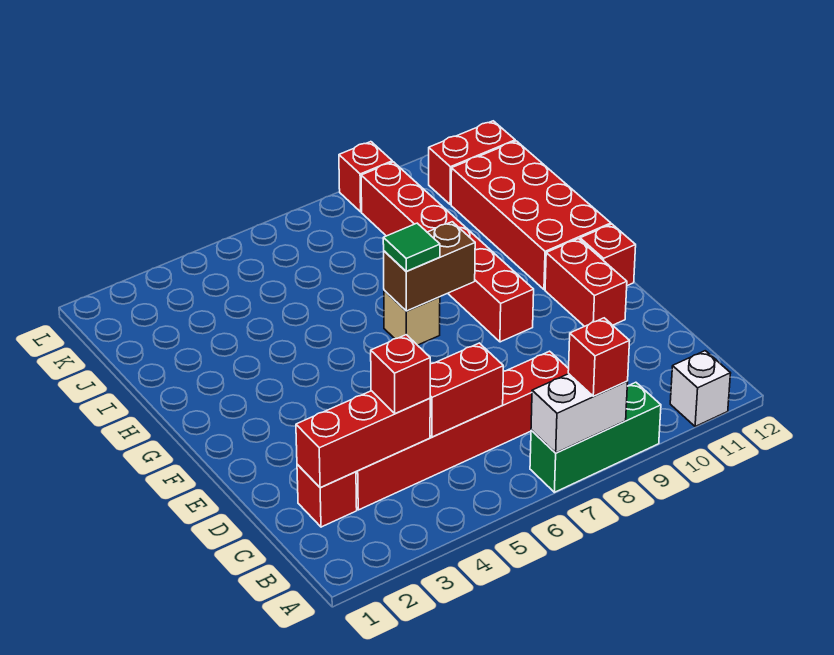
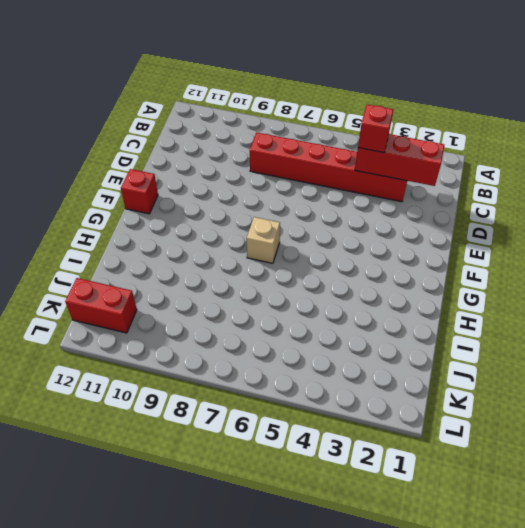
none -> green 1x3 brick [530,382,661,492]
none -> white 1x1 brick [670,351,731,427]
none -> red 1x1 brick [297,465,357,527]

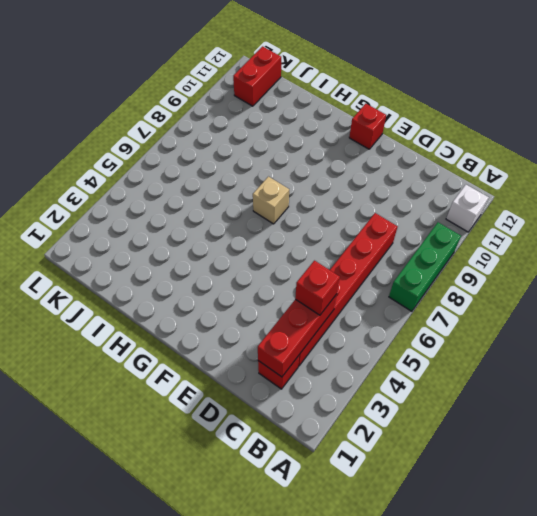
none -> red 1x2 brick [545,239,627,327]
none -> red 1x6 brick [361,162,534,342]
none -> red 2x4 brick [451,141,611,290]

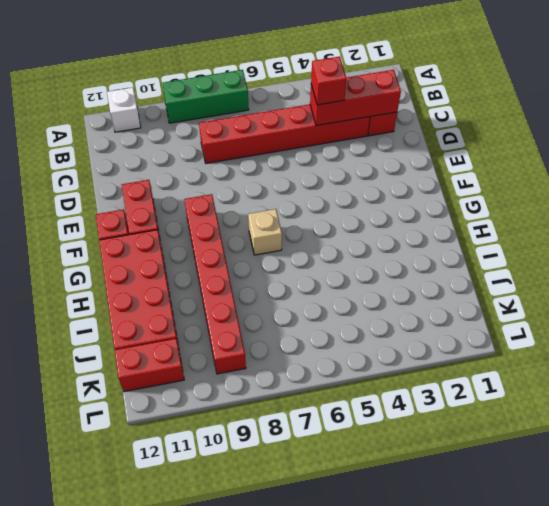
none -> red 1x1 brick [339,142,392,212]
none -> white 1x2 brick [531,374,628,453]
none -> red 1x2 brick [430,343,503,437]

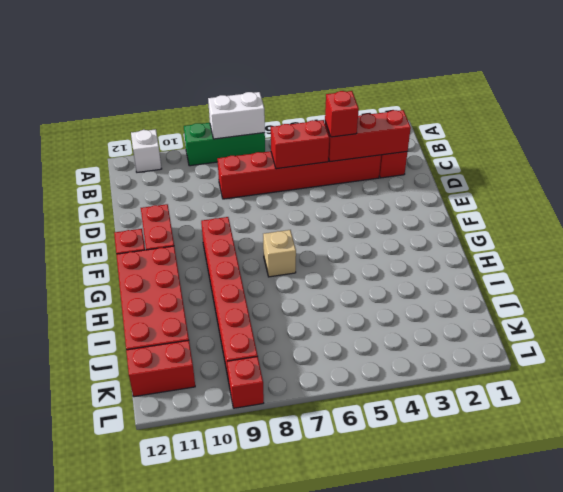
none -> brown 1x2 brick [384,222,475,311]
none -> red 1x1 brick [568,318,630,396]
none -> green 1x1 tile [383,223,440,271]

